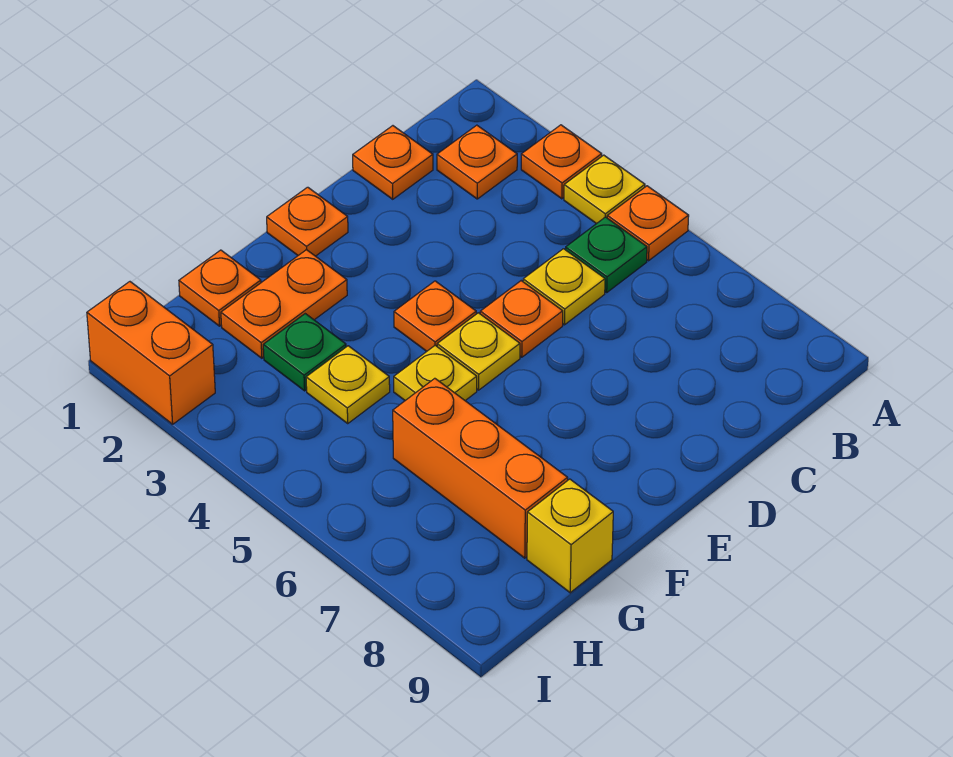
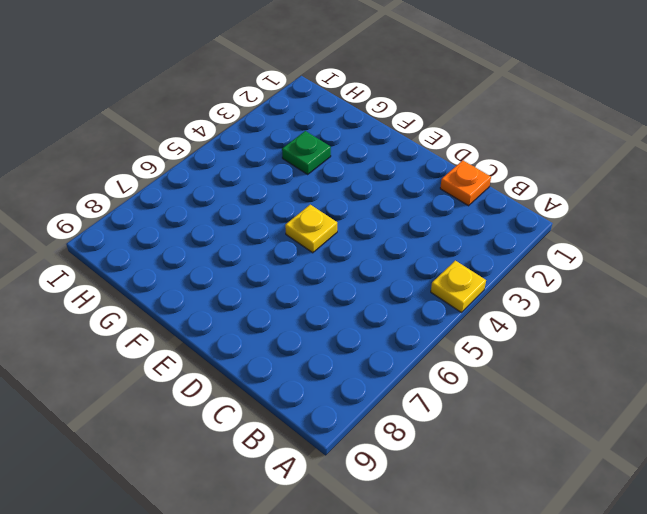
none -> orange 1x1 plate [521,125,602,199]
none -> orange 1x1 plate [607,186,689,261]
none -> orange 1x1 plate [437,125,517,199]

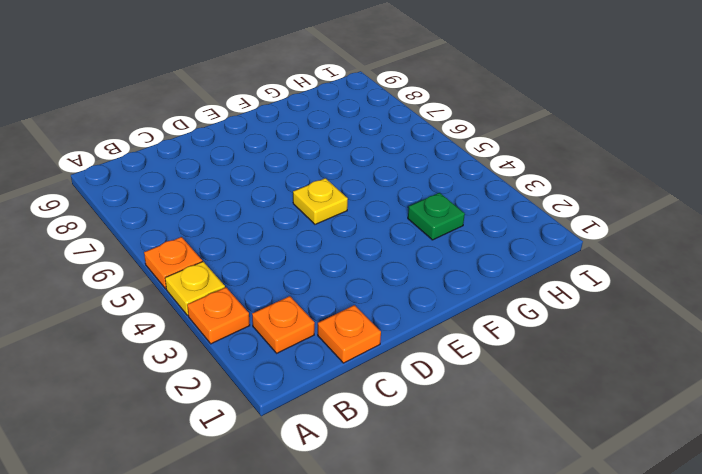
none -> green 1x1 plate [565,217,647,292]
none -> yellow 1x1 plate [523,249,605,325]
none -> orange 1x1 plate [480,281,563,357]

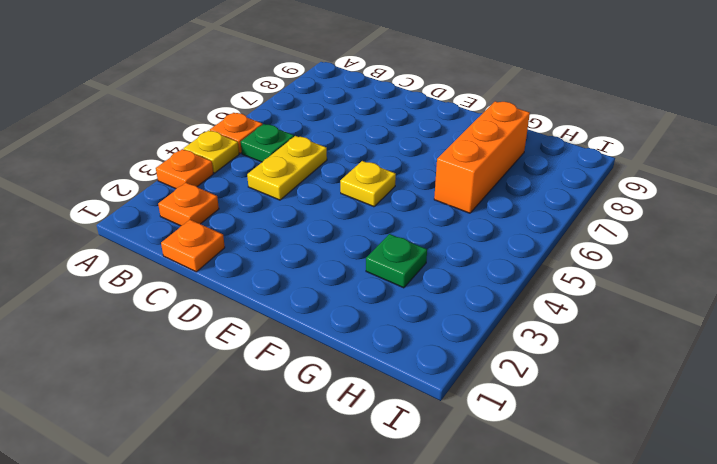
yellow 1x2 plate [247,136,327,200] -> yellow 1x1 plate [523,249,605,325]
none -> orange 1x1 plate [480,281,563,357]
none -> orange 1x1 plate [267,187,348,256]
none -> orange 1x1 plate [394,281,476,351]

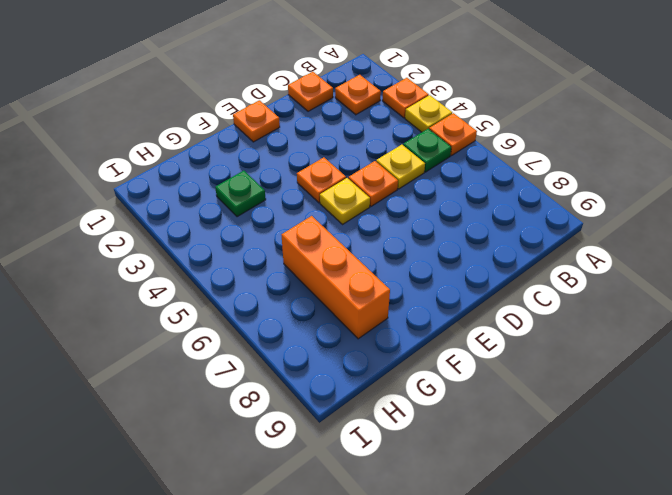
none -> orange 1x2 plate [221,250,347,358]
none -> yellow 1x1 plate [394,345,477,400]
none -> orange 1x1 plate [179,250,261,326]

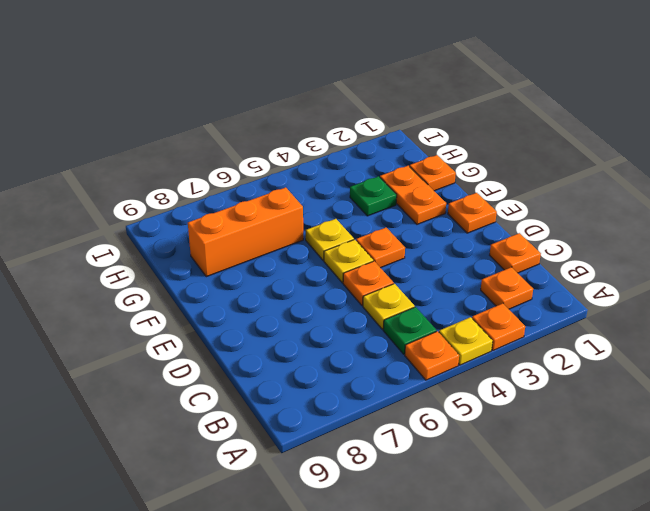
none -> yellow 1x1 plate [306,346,390,423]
none -> yellow 1x1 brick [527,479,613,593]
none -> orange 1x2 brick [87,282,215,424]

